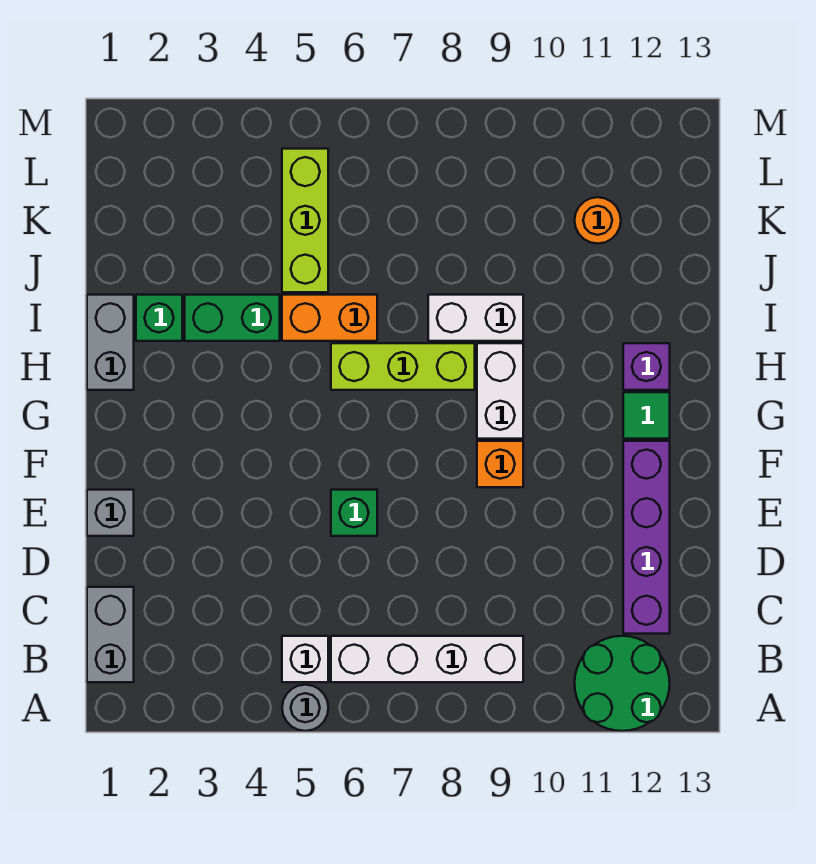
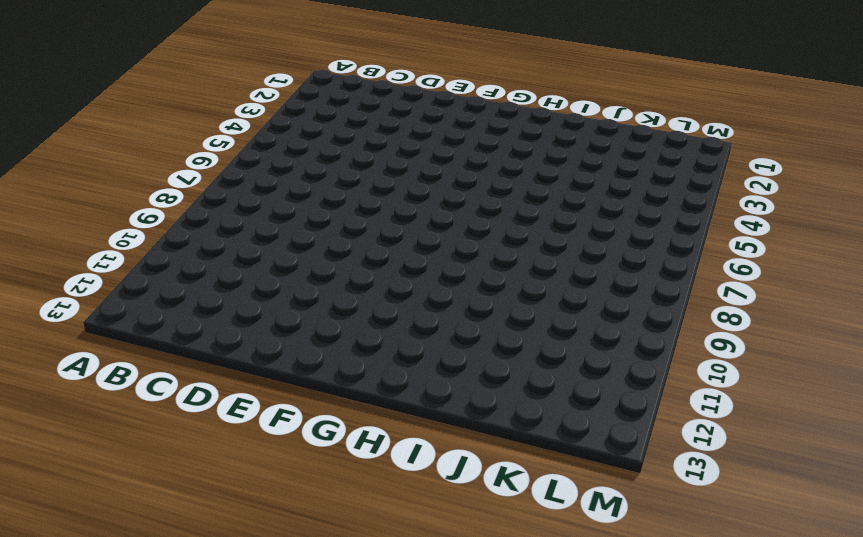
none -> grey 1x1 round brick [282,685,328,731]
none -> green 2x2 round brick [575,636,670,731]
none -> grey 1x2 brick [87,587,134,682]

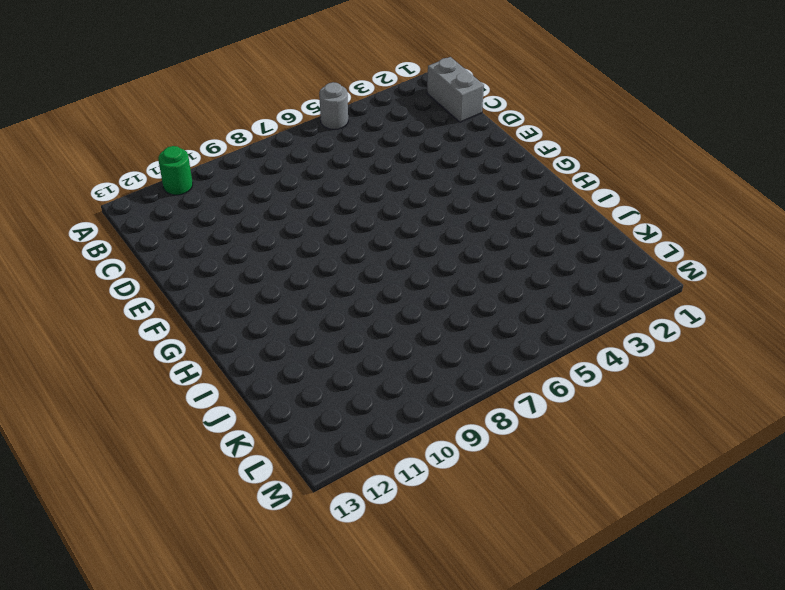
green 1x1 round brick [158,146,193,195] -> green 2x2 round brick [575,636,670,731]
none -> white 1x1 brick [282,636,328,682]
none -> white 1x4 brick [331,636,523,682]
none -> purple 1x4 brick [623,441,670,634]

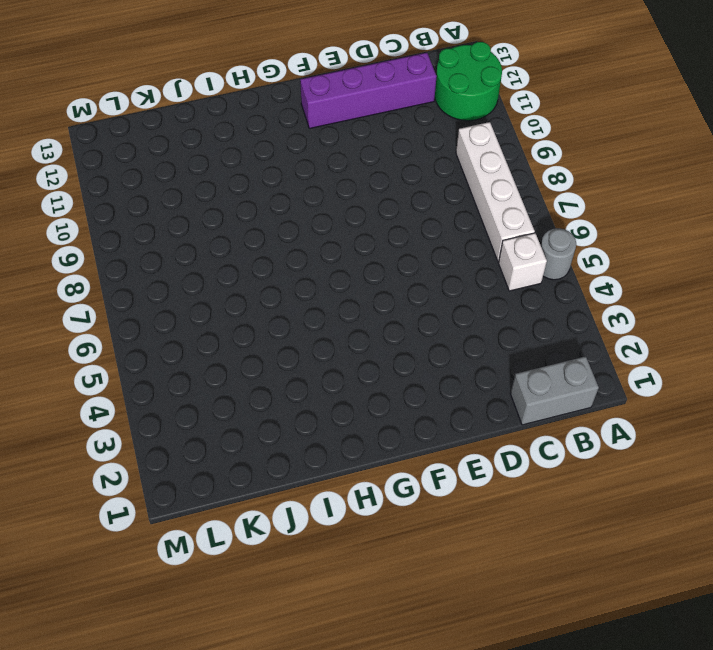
none -> grey 1x1 brick [87,490,134,536]
none -> green 1x1 brick [331,490,377,536]
none -> orange 1x1 brick [477,441,523,487]

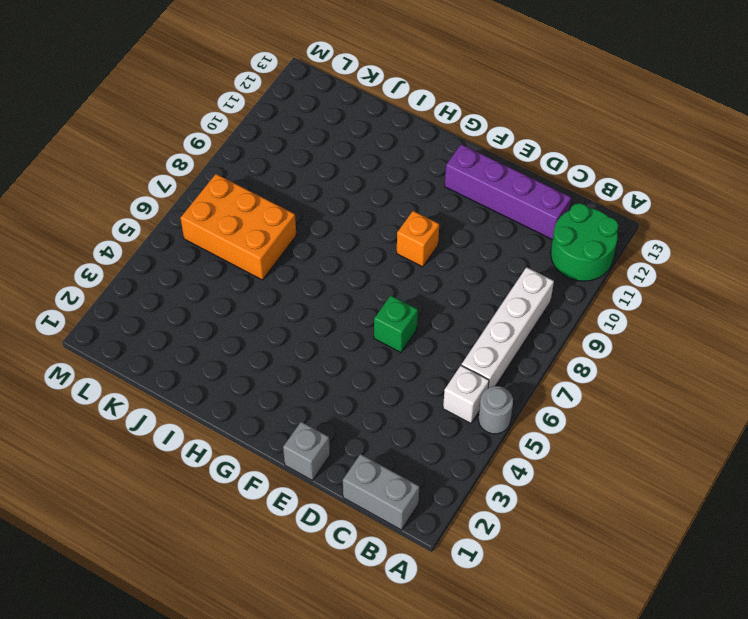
orange 2x3 brick [181,174,296,280] -> none
none -> white 1x2 brick [477,343,523,439]
none -> green 1x1 tile [623,392,670,439]
none -> grey 1x2 brick [87,295,134,390]

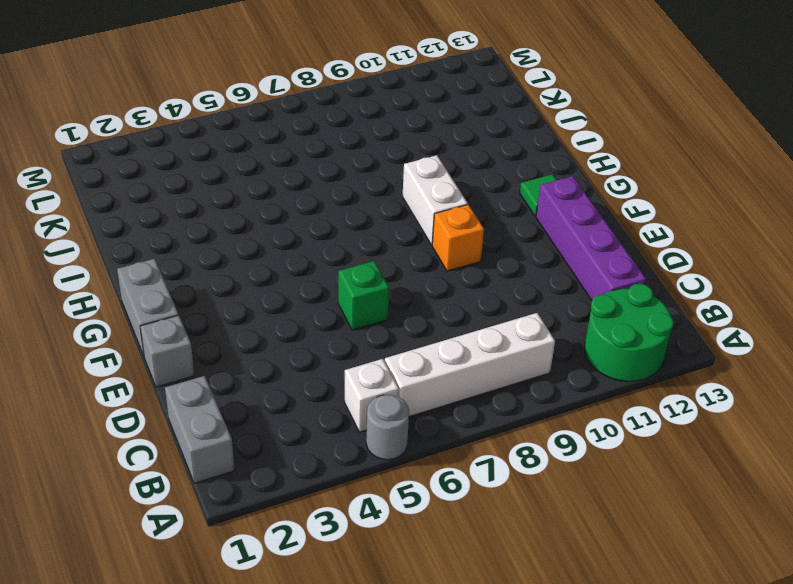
grey 1x2 brick [117,259,178,356] -> grey 1x2 brick moved to [87,295,134,390]
none -> lime 1x3 brick [331,343,475,390]
none -> purple 1x1 brick [623,343,670,390]
none -> green 1x1 brick [136,295,182,341]

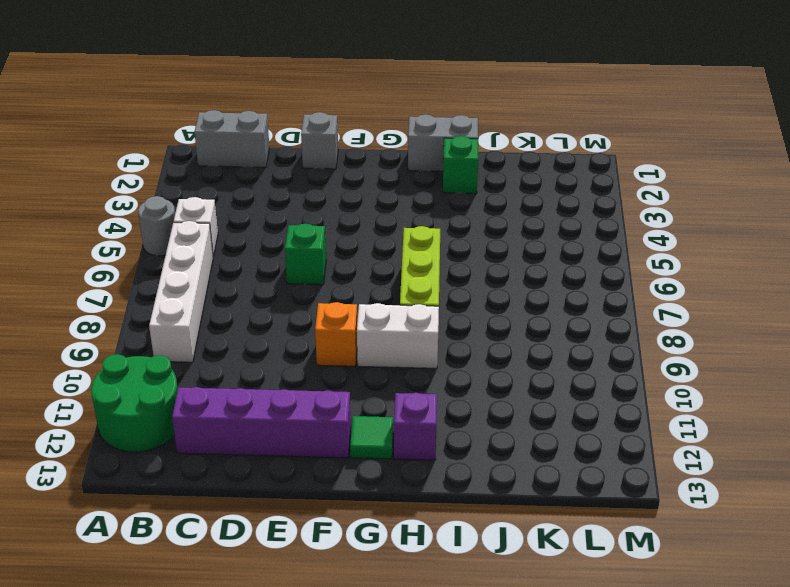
none -> green 1x2 brick [185,295,280,341]
none -> orange 1x2 brick [282,295,377,341]
none -> white 1x2 brick [428,295,523,341]

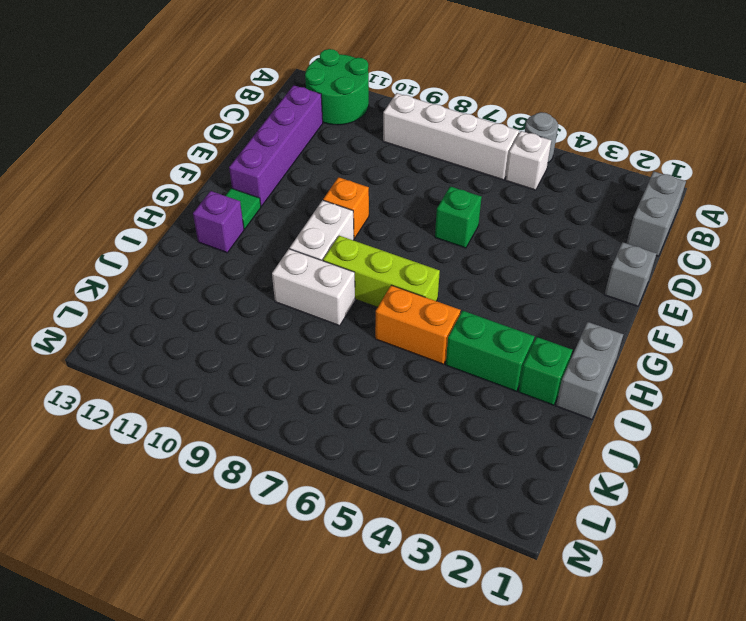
none -> lime 1x3 brick [282,149,328,292]
none -> orange 1x1 round brick [575,197,621,244]

